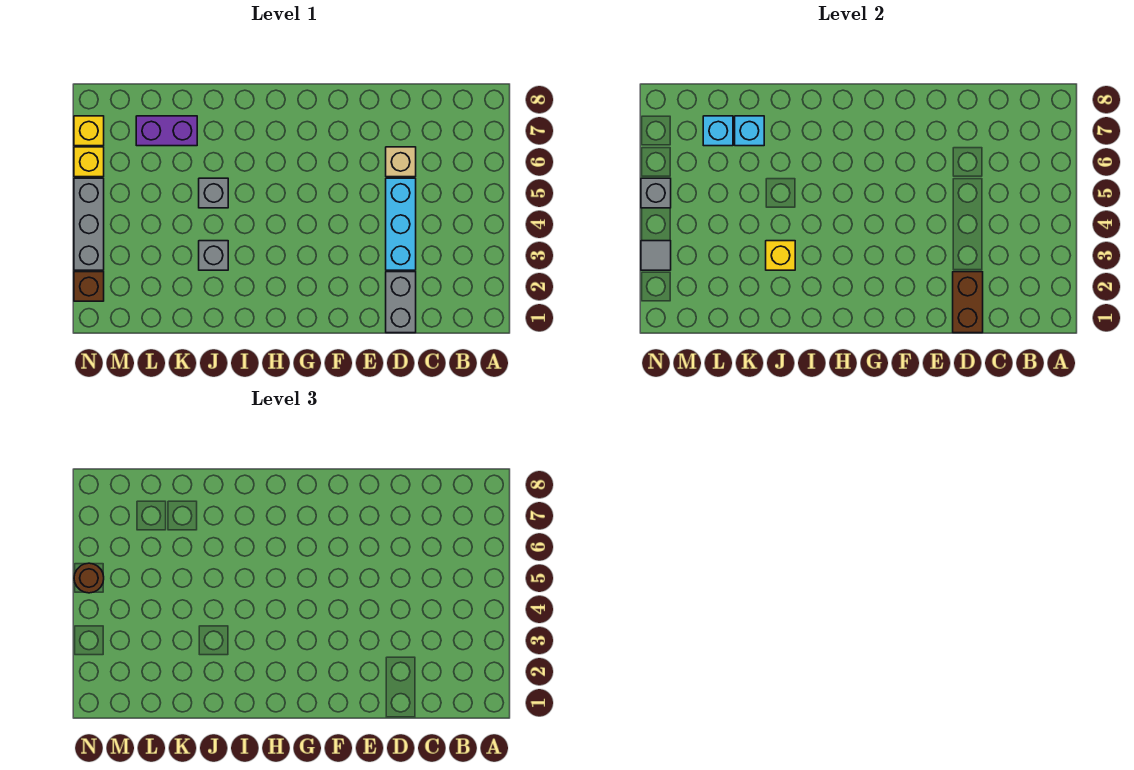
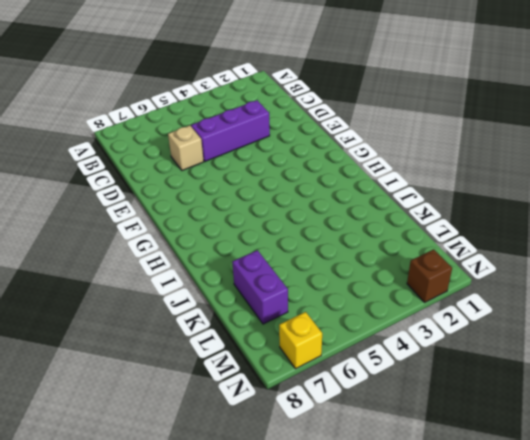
purple 1x3 brick [191,100,270,161] -> cyan 1x3 brick [386,178,416,270]
none -> grey 1x2 brick [386,272,416,333]
none -> grey 1x1 brick [199,241,228,270]
none -> grey 1x1 brick [199,178,228,208]

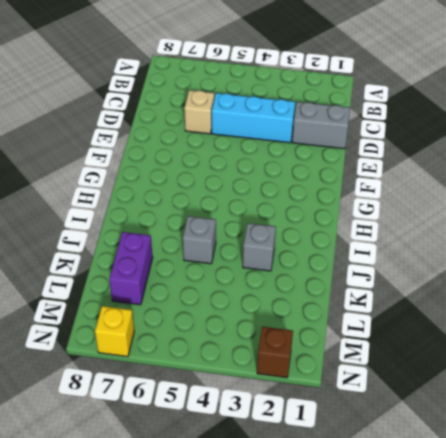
none -> grey 1x3 brick [74,178,104,270]
none -> yellow 1x1 brick [74,147,104,177]
none -> brown 1x2 brick [953,272,983,333]

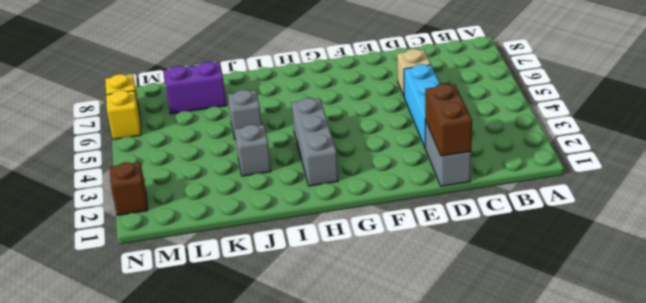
grey 1x3 brick [292,98,338,186] -> grey 1x3 brick moved to [74,178,104,270]
none -> yellow 1x1 brick [766,241,795,270]
none -> cyan 1x1 brick [735,116,764,146]
none -> cyan 1x1 brick [703,116,733,146]

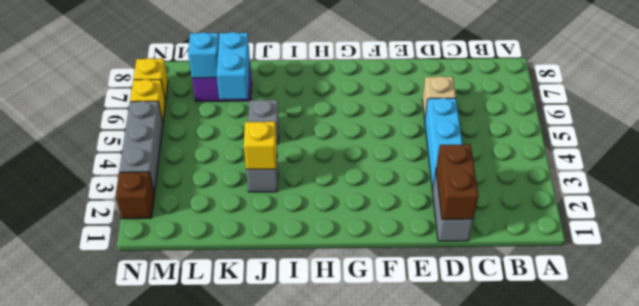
cyan 1x2 brick [217,32,250,99] -> cyan 1x1 brick [735,116,764,146]
none -> grey 1x1 tile [641,241,671,270]
none -> grey 1x1 brick [641,178,671,208]
none -> brown 1x1 round brick [74,563,104,593]

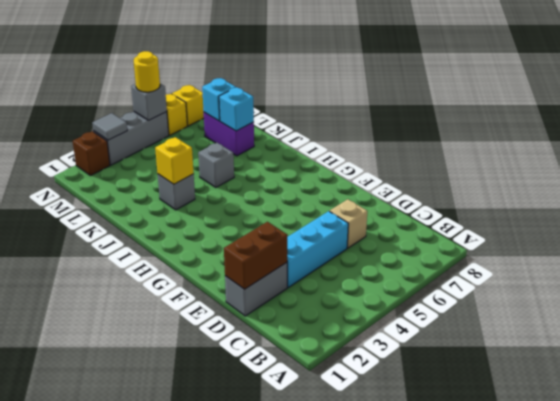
yellow 1x1 round brick [134,51,160,92] -> brown 1x1 round brick [74,563,104,593]

